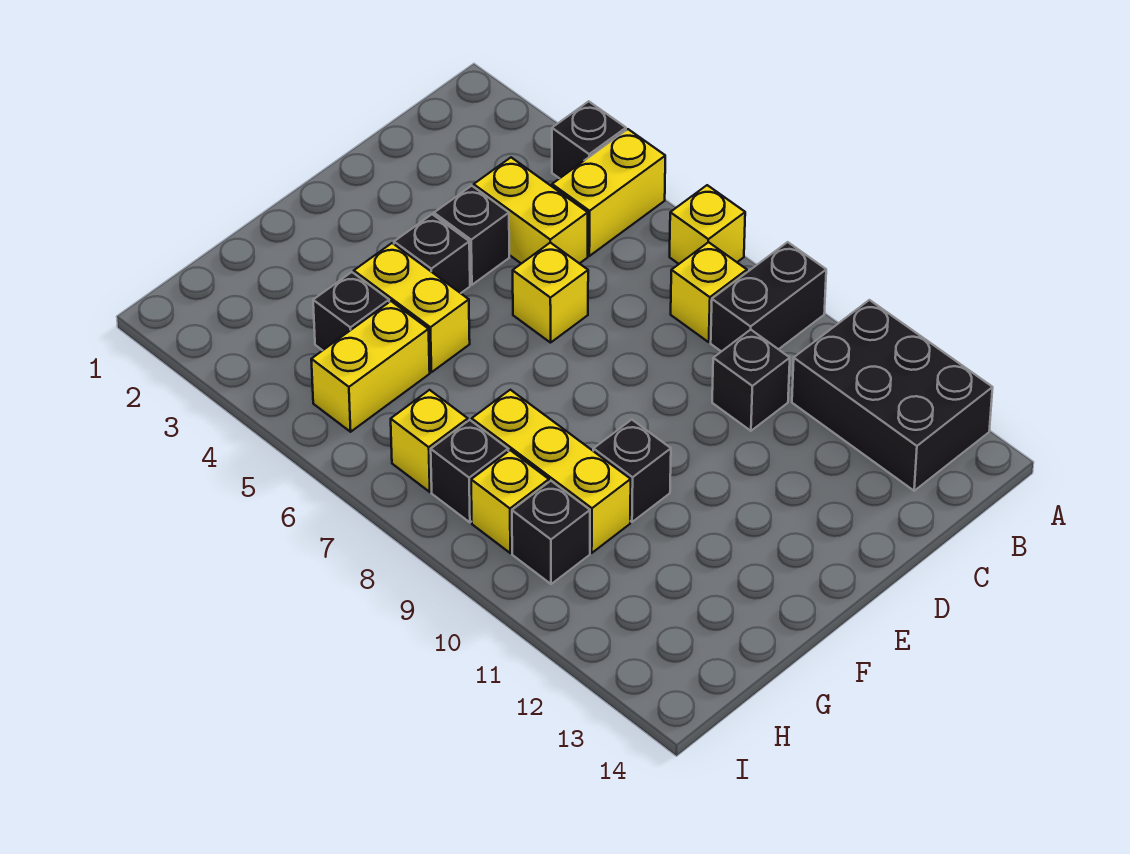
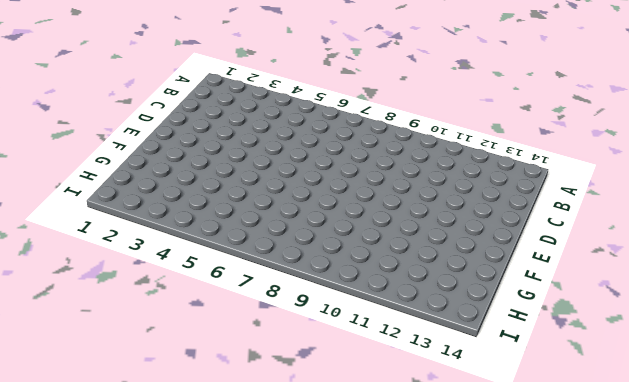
none -> black 1x1 brick [552,101,626,178]
none -> yellow 1x2 brick [552,129,665,256]
none -> yellow 1x1 brick [670,185,745,264]

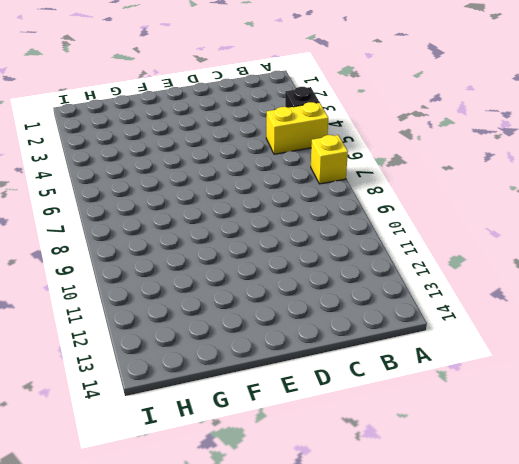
none -> black 1x2 brick [711,242,826,352]
none -> black 2x3 brick [792,300,993,491]
none -> yellow 1x1 brick [671,242,747,342]

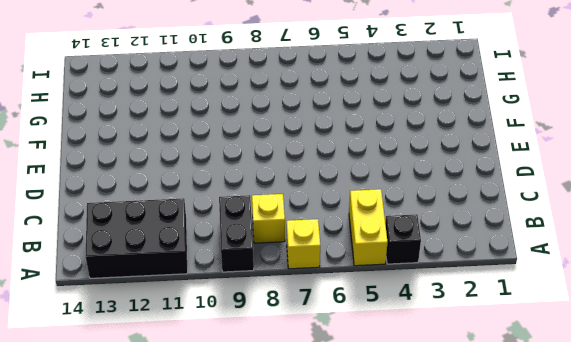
none -> yellow 1x2 brick [474,158,588,264]
none -> black 1x1 brick [712,330,790,431]
none -> black 1x1 brick [434,186,509,285]

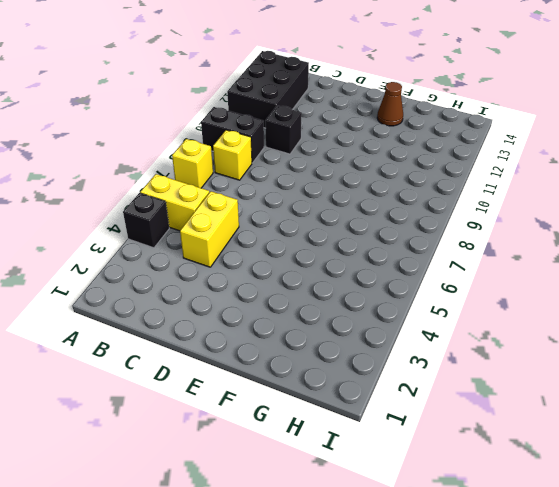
brown 1x1 cone [377,82,403,126] -> none
none -> black 1x1 brick [434,186,509,285]
none -> yellow 1x1 brick [513,243,588,343]
none -> black 1x1 brick [394,214,470,293]

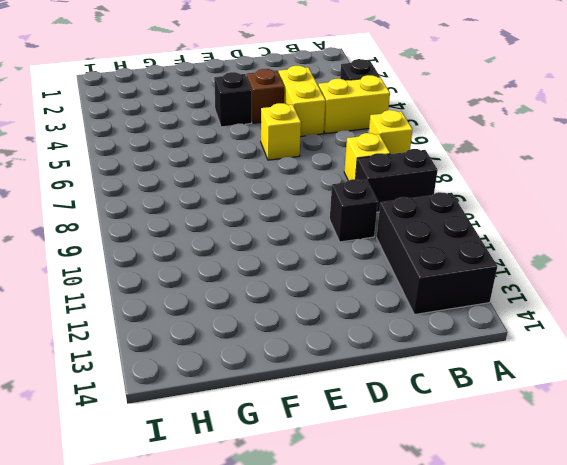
brown 1x1 brick [247,69,284,123] -> black 1x1 brick [434,186,509,285]
none -> yellow 1x2 brick [354,243,470,372]
none -> black 1x1 brick [593,420,671,522]
none -> black 1x1 brick [313,272,389,350]

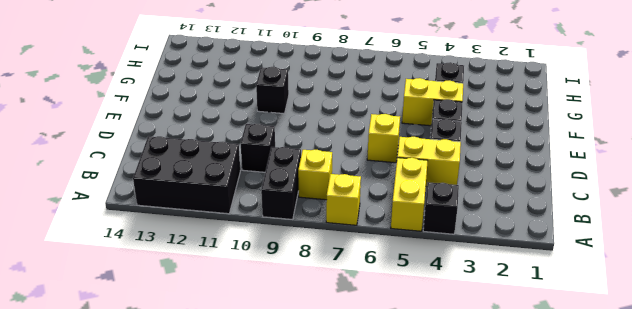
none -> yellow 1x2 brick [311,301,430,432]
none -> yellow 1x3 brick [472,390,631,553]
none -> yellow 1x1 brick [391,390,468,492]

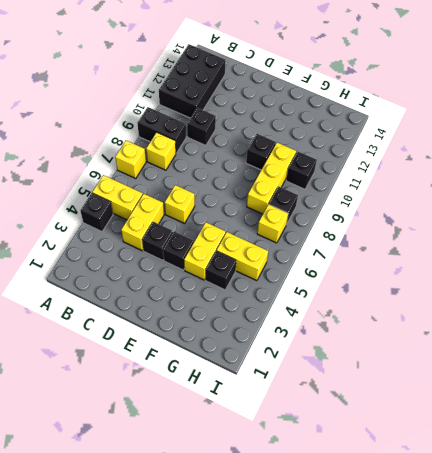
none -> yellow 1x1 brick [471,450,549,553]

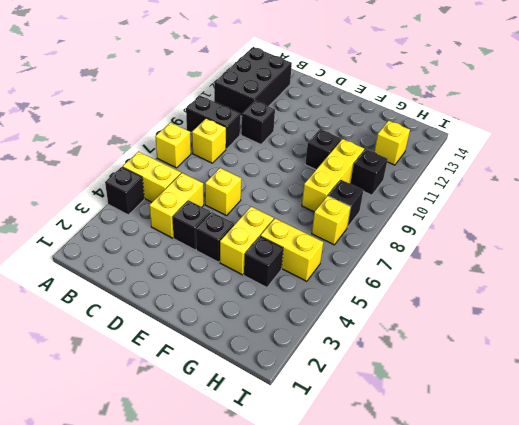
yellow 1x1 brick [374,121,410,165] -> yellow 1x1 brick moved to [471,450,549,553]

